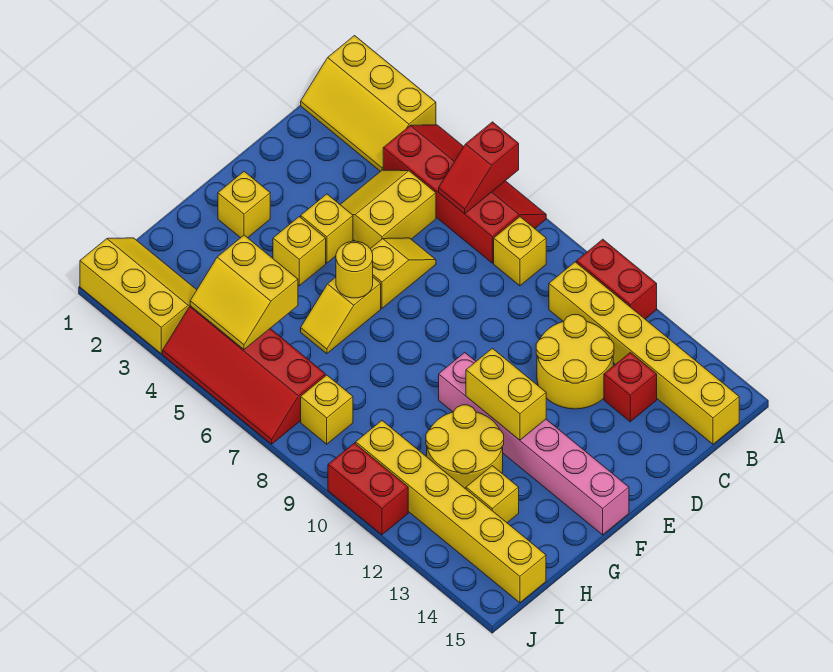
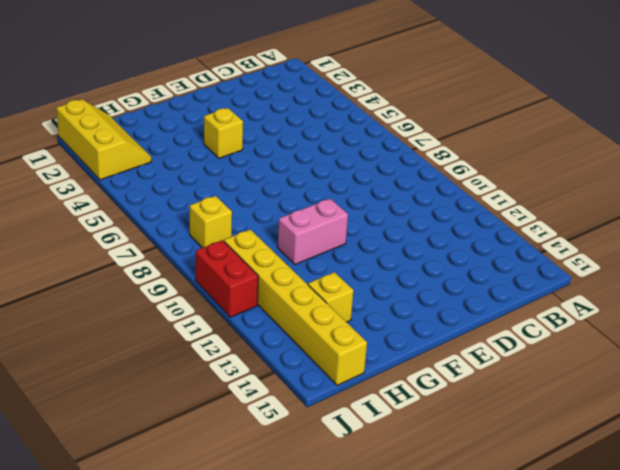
pink 1x2 brick [278,199,348,264] -> pink 1x6 brick [439,353,629,535]
none -> yellow 2x3 slope [301,36,436,171]
none -> red 2x4 slope [383,125,546,263]
none -> red 1x2 brick [576,239,657,319]

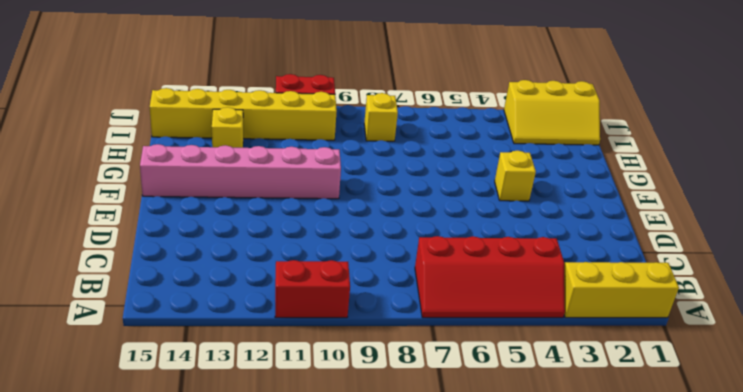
none -> yellow 1x1 brick [494,217,546,286]
none -> yellow 1x6 brick [549,262,739,444]
none -> yellow 2x2 slope [340,170,436,249]

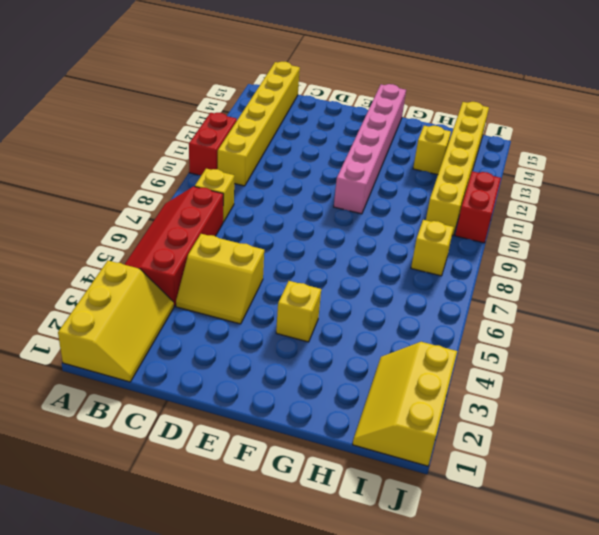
none -> yellow 2x2 round brick [536,315,614,409]
none -> red 1x1 brick [604,353,657,422]
none -> yellow 1x2 slope [371,238,436,308]

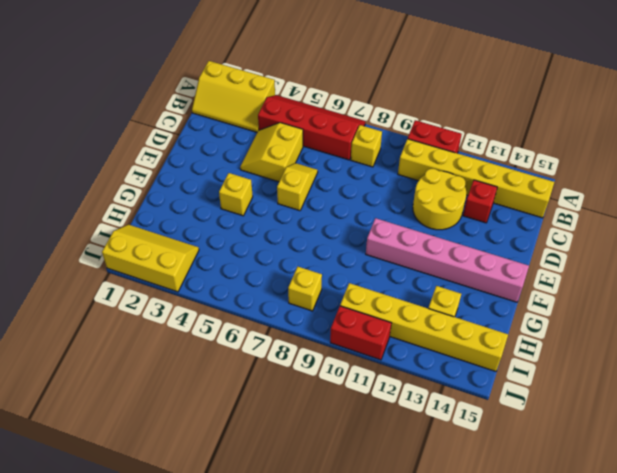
none -> yellow 1x1 brick [301,194,353,263]
none -> yellow 1x1 brick [218,171,270,238]
none -> yellow 1x2 slope [301,277,381,354]

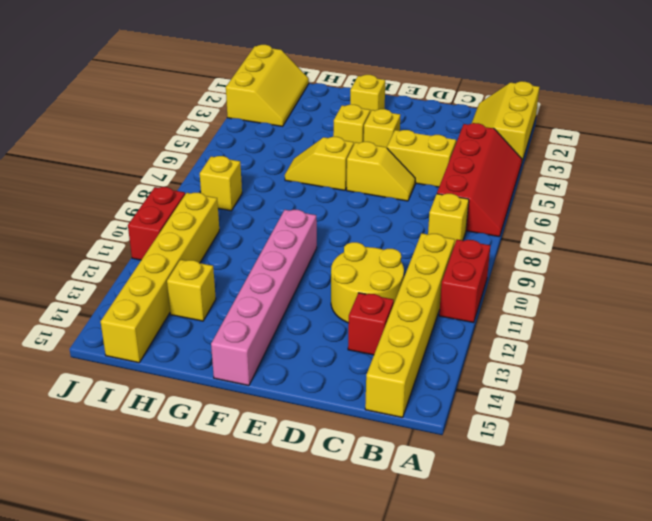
none -> yellow 2x2 round brick [426,405,504,489]
none -> red 2x4 slope [163,306,325,444]
none -> red 1x2 slope [439,122,519,214]

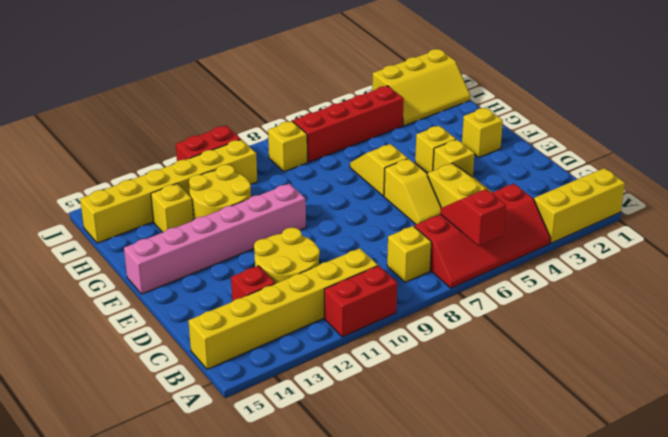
none -> yellow 1x1 round brick [336,241,373,298]
none -> yellow 1x2 brick [466,348,546,440]
none -> yellow 2x2 slope [190,235,298,349]

